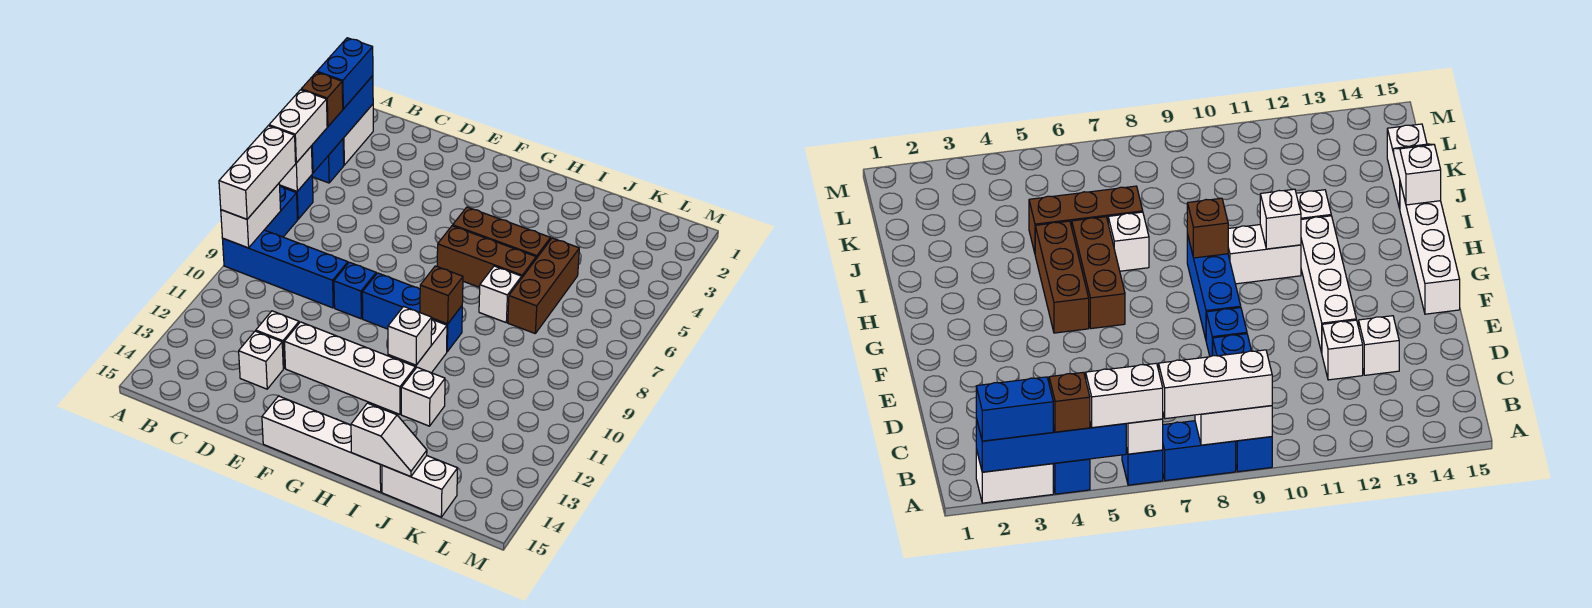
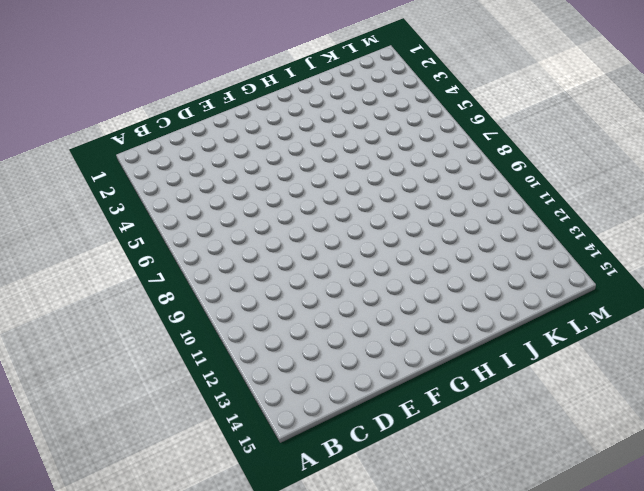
none -> white 1x2 brick [343,104,373,165]
none -> blue 1x1 brick [312,139,344,183]
none -> blue 1x1 brick [280,175,313,219]

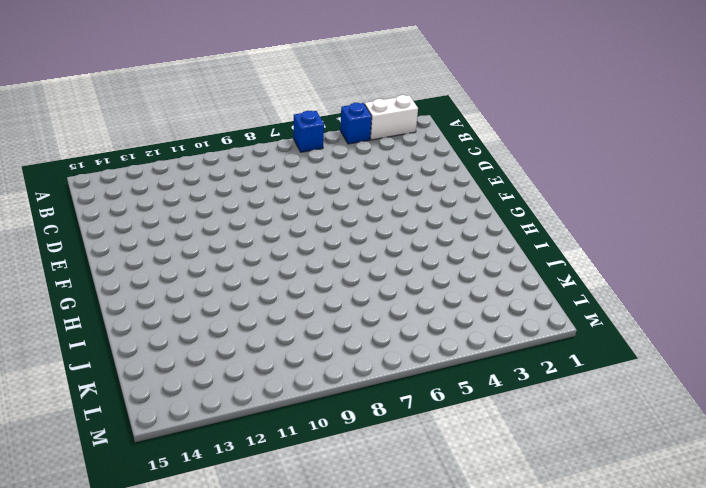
none -> blue 1x2 brick [265,186,297,237]
none -> blue 1x4 brick [222,230,348,308]
none -> white 1x1 brick [256,311,299,368]

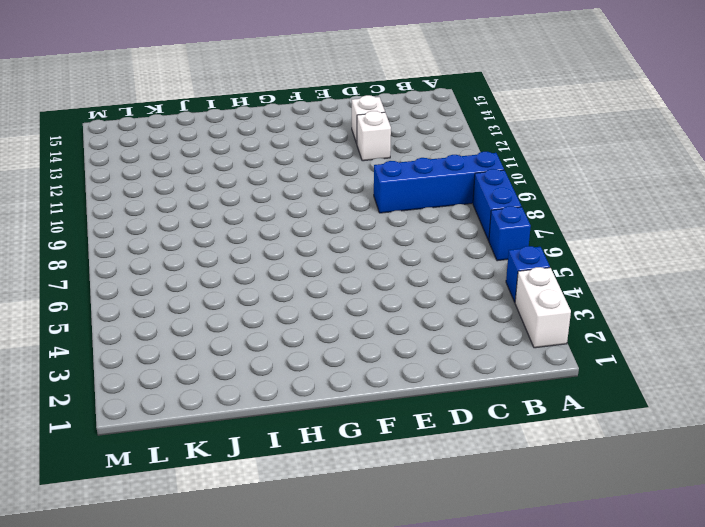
none -> blue 1x1 brick [334,262,376,319]
none -> white 1x4 brick [284,322,415,414]
none -> blue 1x3 brick [362,273,462,352]

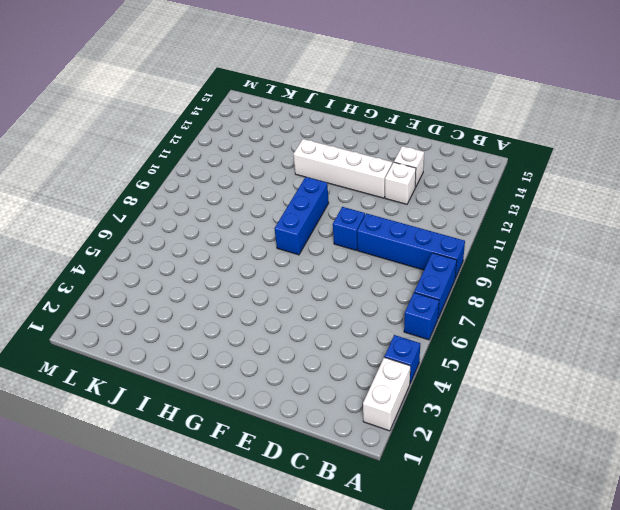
blue 1x3 brick [274,177,329,255] -> blue 1x3 brick turned to [362,273,462,352]
none -> white 1x4 brick [262,396,382,492]
none -> brown 1x3 brick [453,207,551,259]
none -> brown 1x3 brick [437,226,536,287]

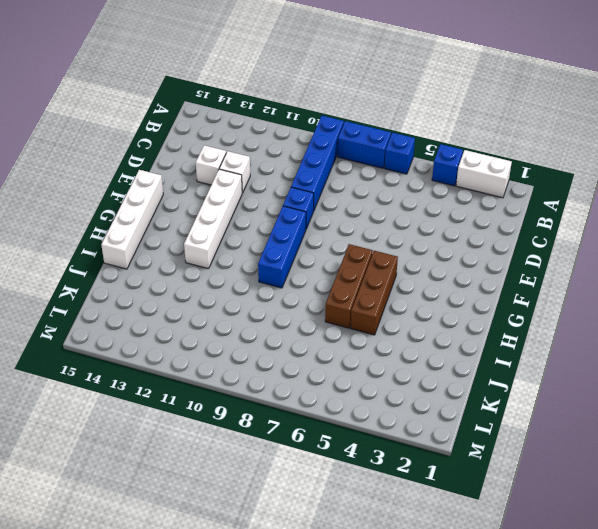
none -> white 1x2 brick [388,320,447,373]
none -> white 1x1 brick [479,266,522,322]
none -> white 1x1 brick [401,367,445,426]

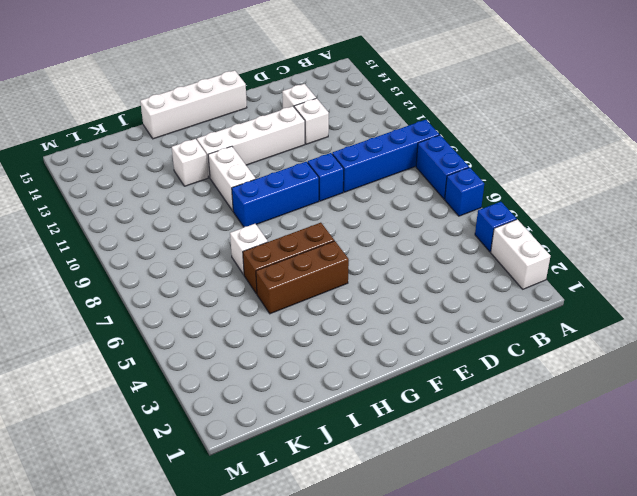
none -> brown 1x3 brick [508,238,579,333]
none -> white 1x2 brick [382,456,458,517]
none -> blue 1x4 brick [312,76,373,173]

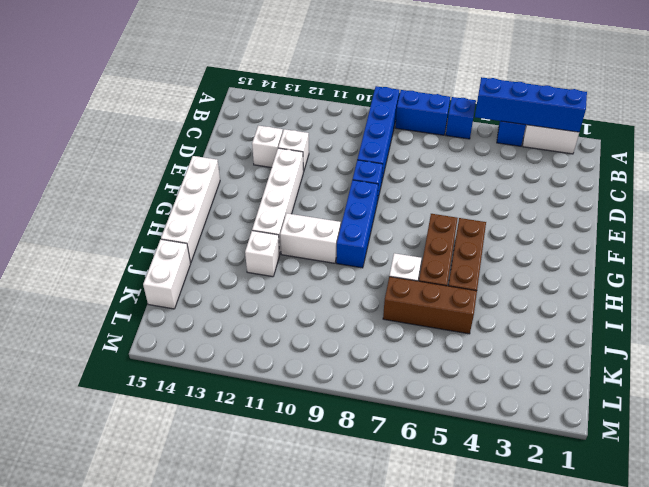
none -> white 1x1 brick [279,146,312,191]
none -> white 1x2 brick [221,184,281,248]
none -> brown 1x1 brick [420,266,463,324]

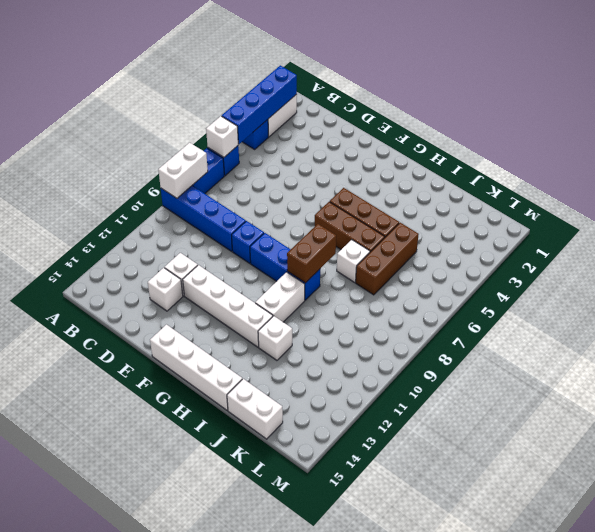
brown 1x2 brick [287,224,336,283] -> brown 1x1 brick [420,266,463,324]
none -> white 1x1 brick [388,306,432,365]
none -> white 1x2 slope [351,403,427,477]
none -> blue 1x2 brick [317,38,373,109]

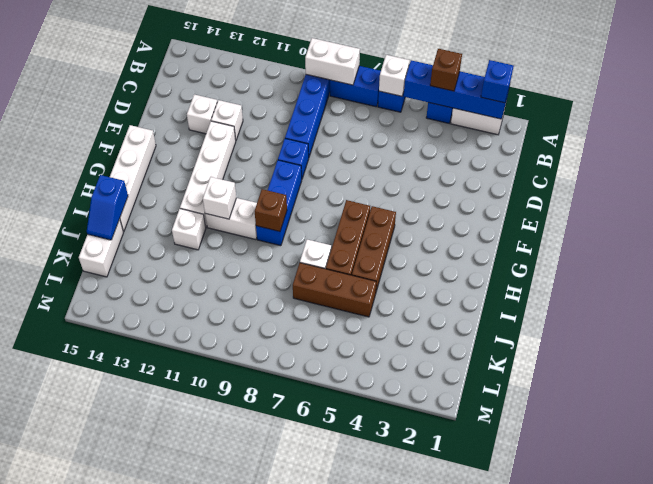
blue 1x1 brick [481,60,514,103] -> blue 1x2 brick [317,38,373,109]
blue 1x2 slope [87,175,128,240] -> white 1x2 slope [351,403,427,477]
none -> white 1x2 brick [269,90,327,163]
none -> white 1x3 brick [219,126,296,219]

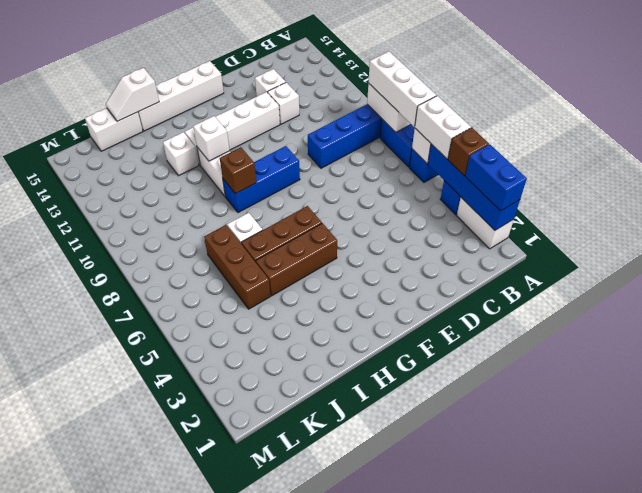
none -> blue 1x1 brick [334,262,376,319]

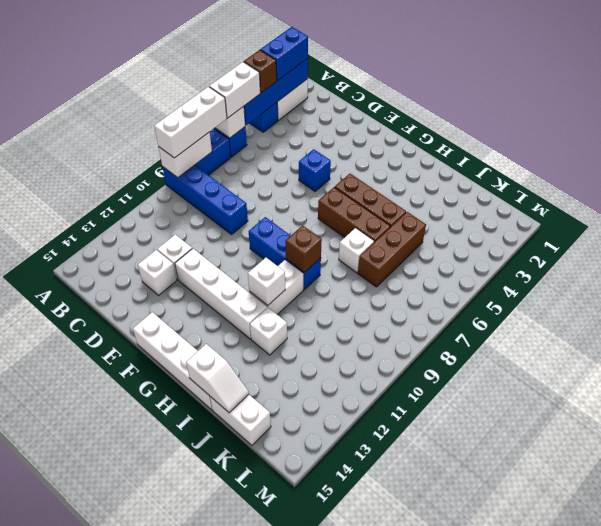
blue 1x1 brick [299,149,331,191] -> blue 1x1 brick moved to [334,262,376,319]

